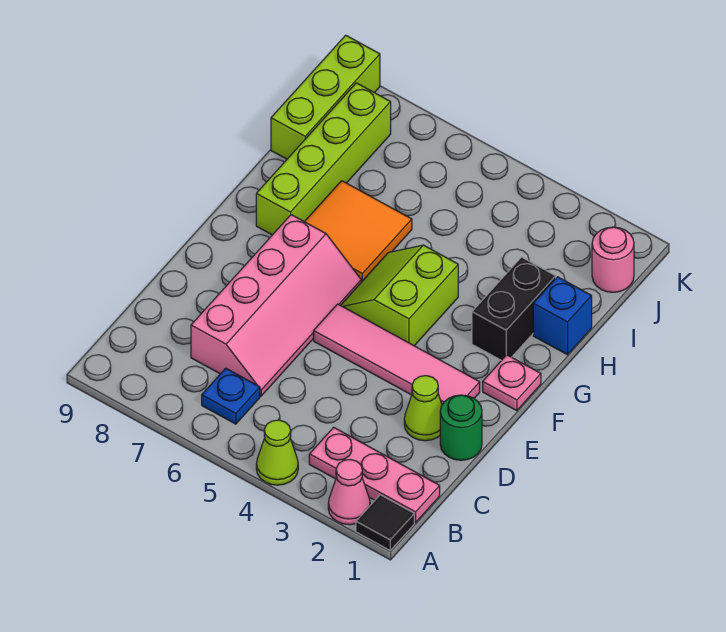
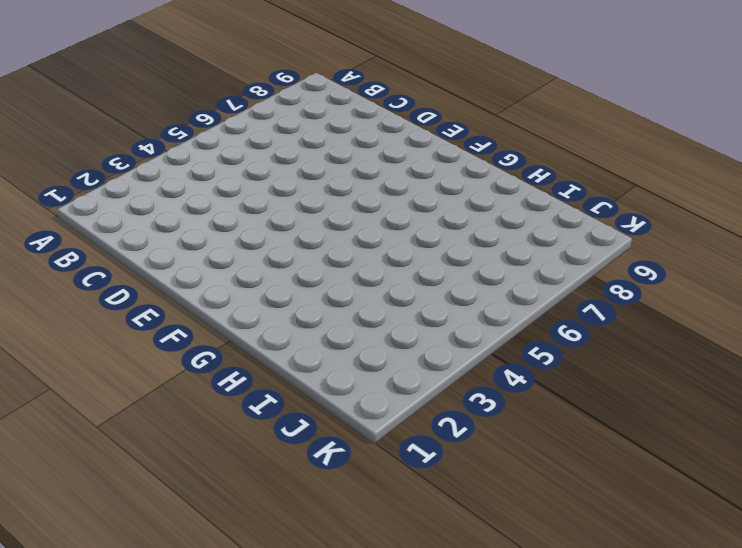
none -> black 1x1 tile [356,495,414,550]
none -> pink 1x1 cone [328,460,370,525]
none -> lime 1x1 cone [256,420,298,485]

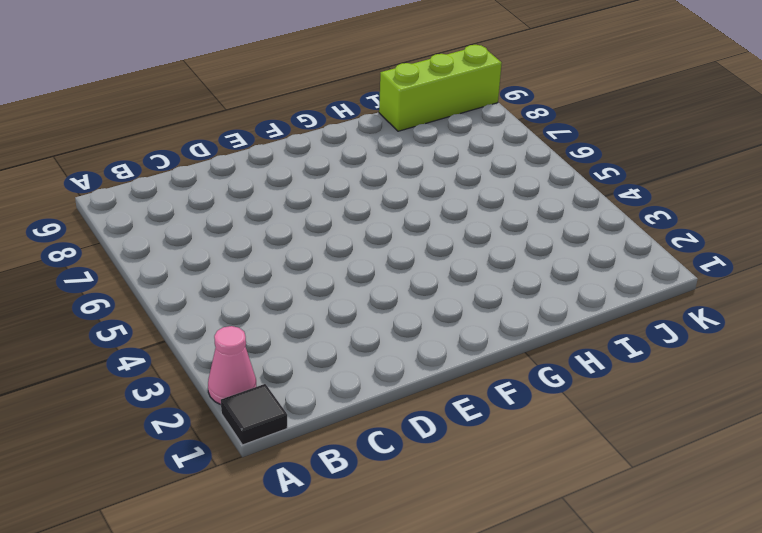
none -> lime 1x1 cone [256,420,298,485]
none -> pink 1x3 plate [309,427,440,523]
none -> blue 1x1 plate [202,368,260,424]

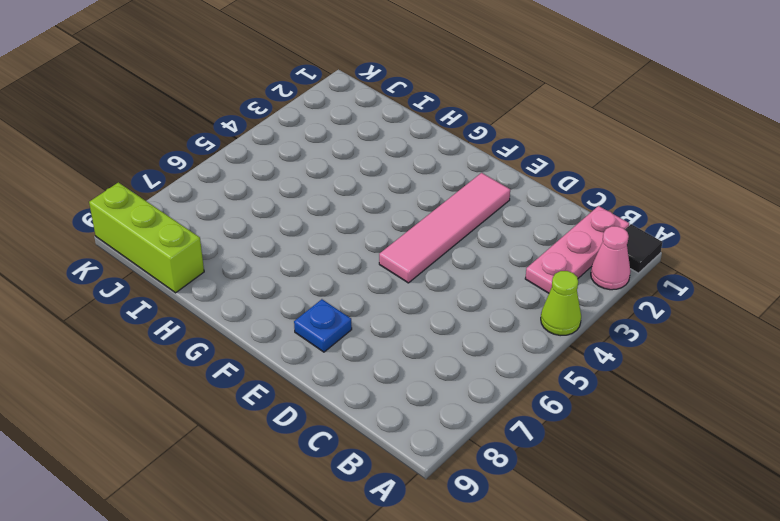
blue 1x1 plate [294,299,352,352] -> blue 1x1 plate moved to [202,368,260,424]
none -> pink 2x4 slope [191,215,361,396]
none -> green 1x1 round brick [440,395,482,460]
none -> lime 1x1 cone [404,376,442,441]

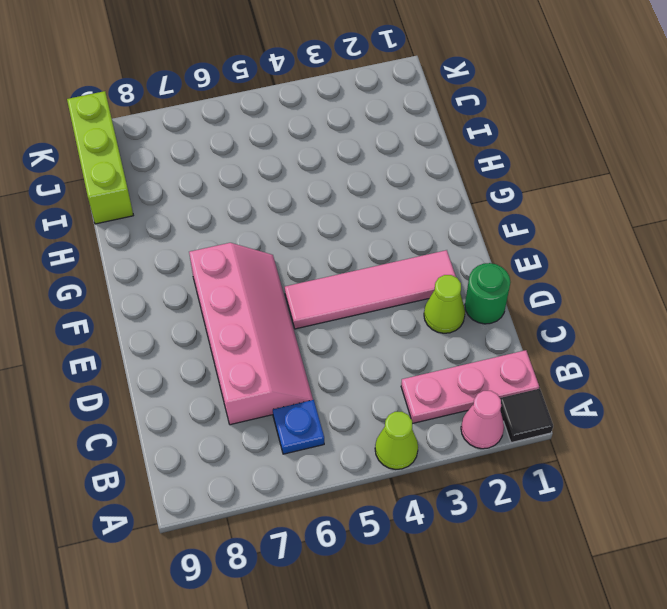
none -> pink 1x1 plate [483,355,541,411]
none -> lime 2x2 slope [341,245,458,346]
none -> black 1x2 brick [472,257,556,361]

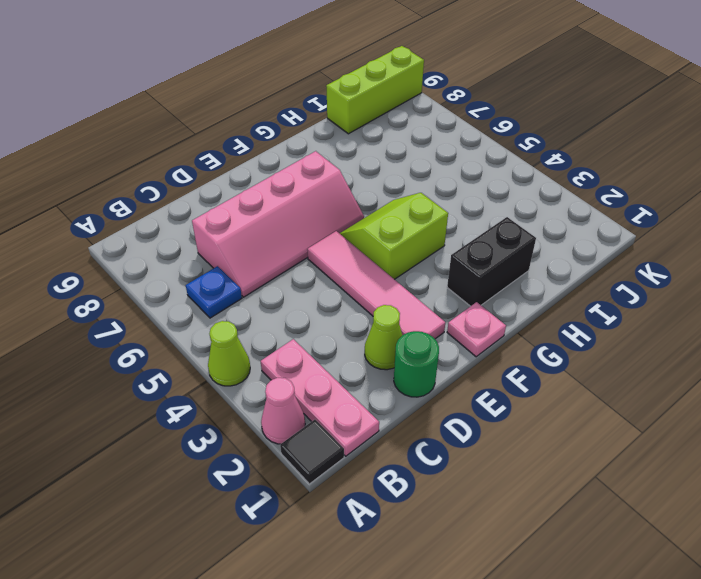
none -> orange 2x2 tile [305,181,412,282]
none -> lime 1x4 brick [256,83,391,235]
none -> blue 1x1 brick [533,277,592,355]

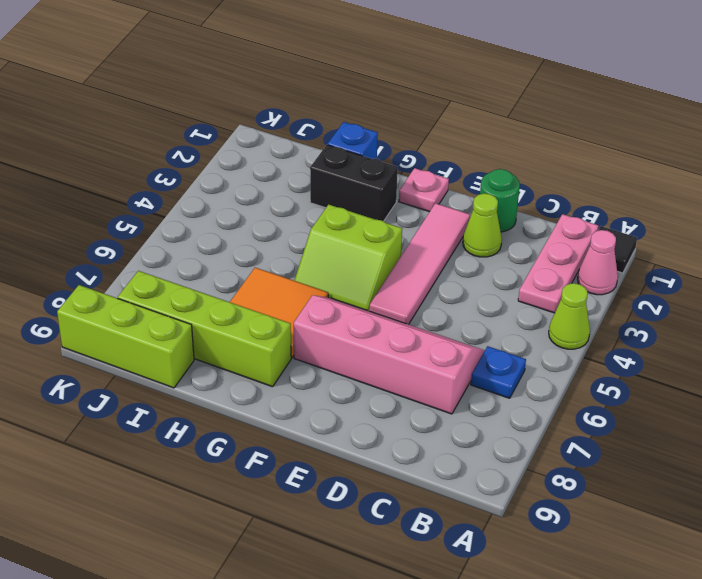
none -> pink 1x1 round brick [592,227,634,292]

